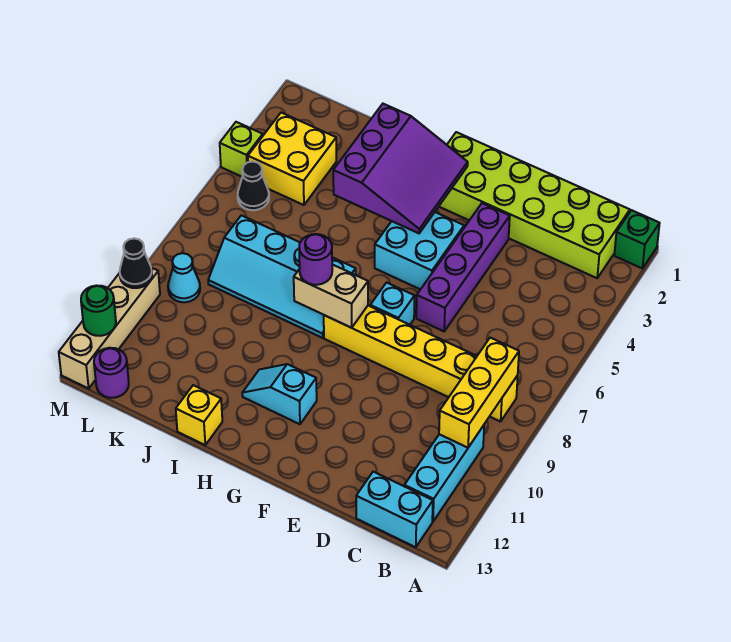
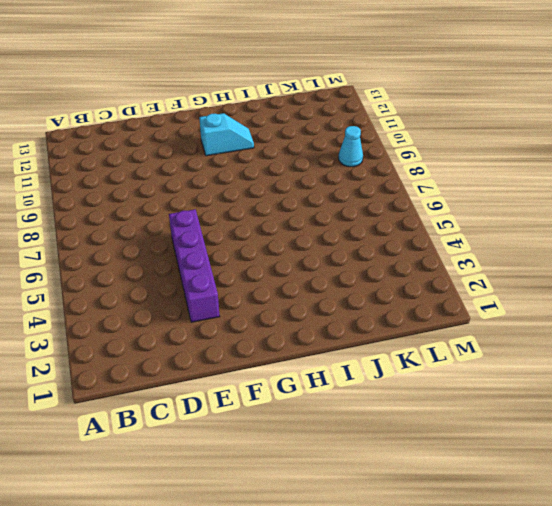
none -> green 1x1 brick [614,210,660,269]
none -> lime 2x6 brick [439,132,630,278]
none -> yellow 1x6 brick [324,306,518,422]

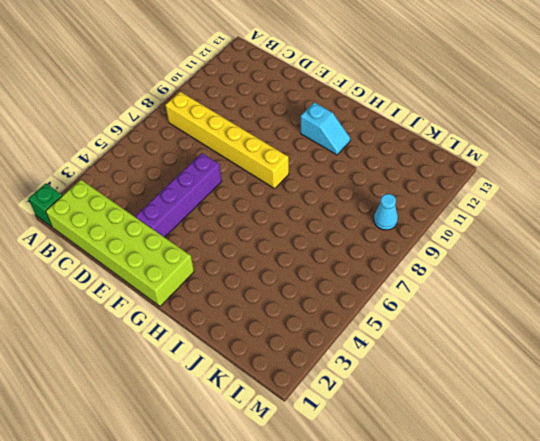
none -> cyan 1x3 brick [404,425,484,522]
none -> cyan 1x2 brick [356,472,433,547]
none -> cyan 2x2 brick [375,212,464,289]

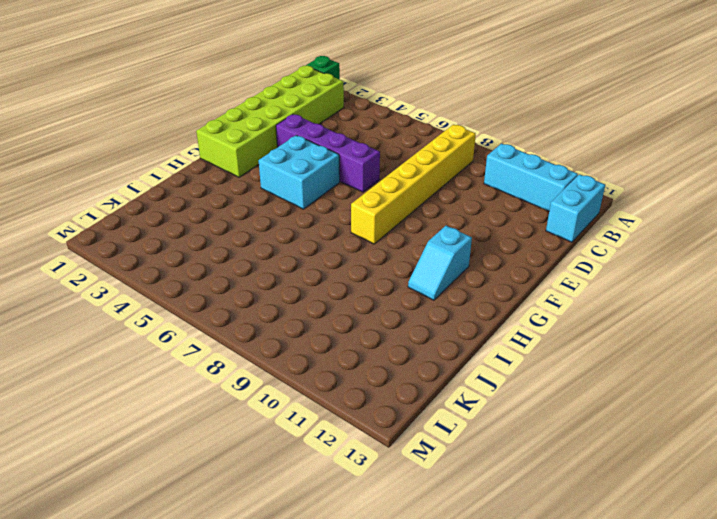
none -> cyan 1x1 brick [370,283,415,325]
none -> cyan 2x4 slope [208,215,356,338]
none -> yellow 1x1 brick [176,385,222,445]

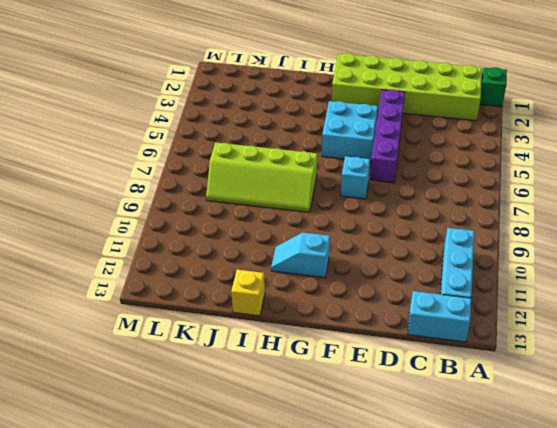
lime 2x4 slope [206,143,317,212] -> cyan 2x4 slope [208,215,356,338]
none -> yellow 1x6 brick [324,306,518,422]
none -> yellow 2x2 brick [248,113,336,205]
none -> black 1x1 cone [238,162,269,210]

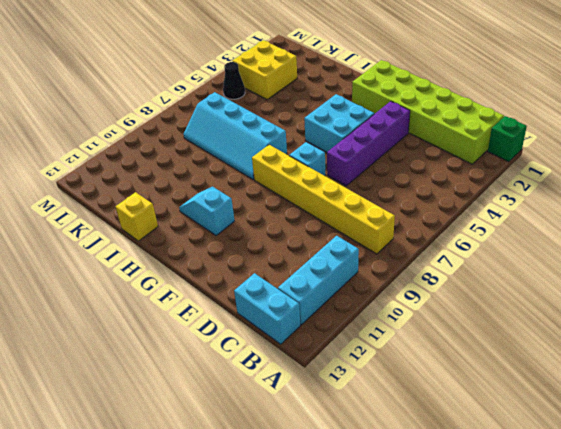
none -> cyan 1x1 cone [168,253,200,302]
none -> purple 1x1 round brick [94,348,129,398]
none -> lime 1x1 brick [220,122,263,177]

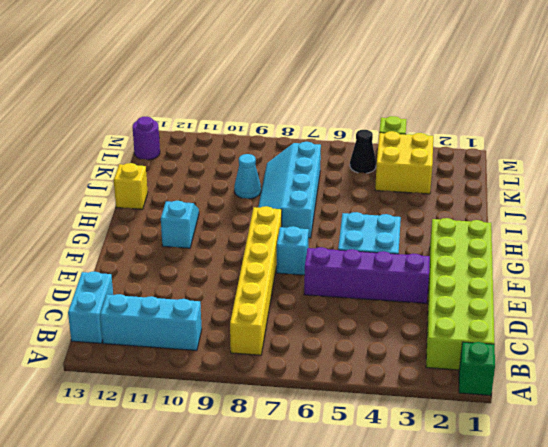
cyan 1x1 cone [234,154,261,199] -> cyan 1x1 cone moved to [168,253,200,302]
none -> tan 1x4 brick [59,268,160,388]
none -> yellow 1x3 brick [439,338,519,448]
none -> purple 3x3 slope [333,104,468,233]

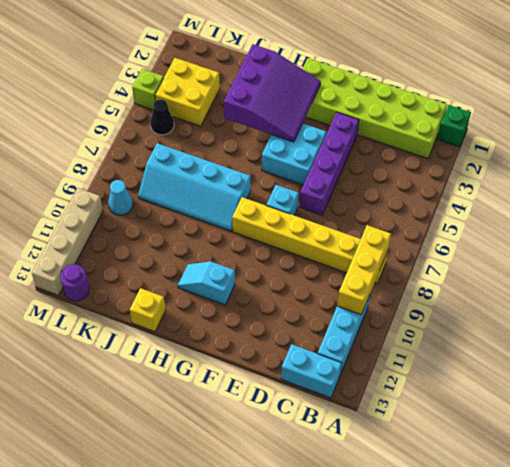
none -> tan 1x2 brick [294,264,368,328]
none -> black 1x1 cone [120,238,152,288]
none -> green 1x1 round brick [81,286,116,336]

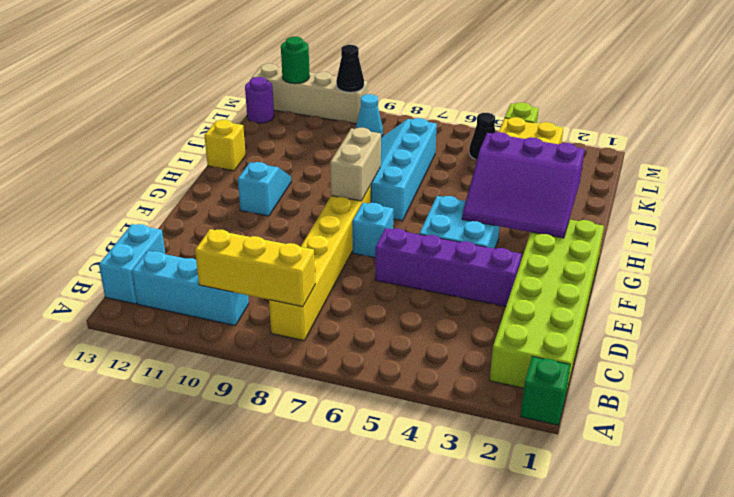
none -> purple 1x1 round brick [299,234,332,285]

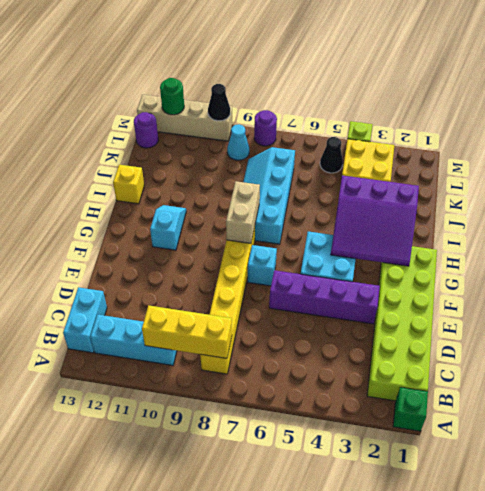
purple 1x1 round brick [254,110,277,146] -> purple 1x1 round brick moved to [299,234,332,285]

